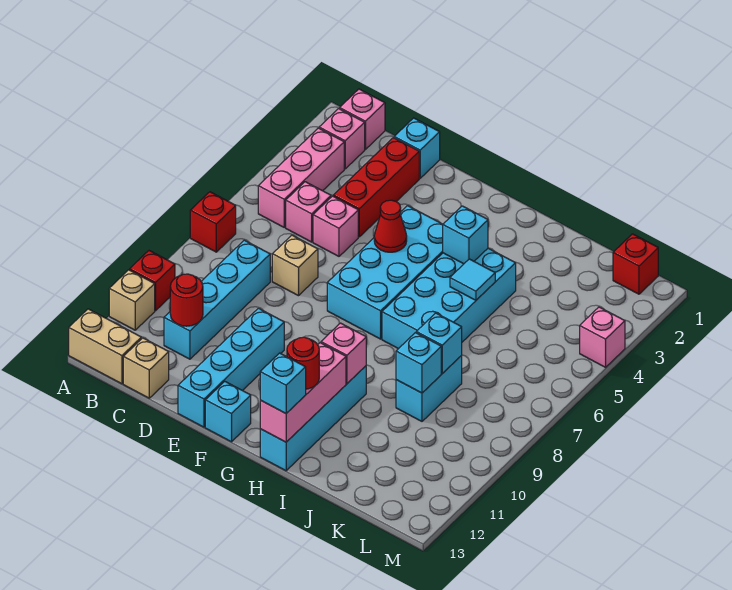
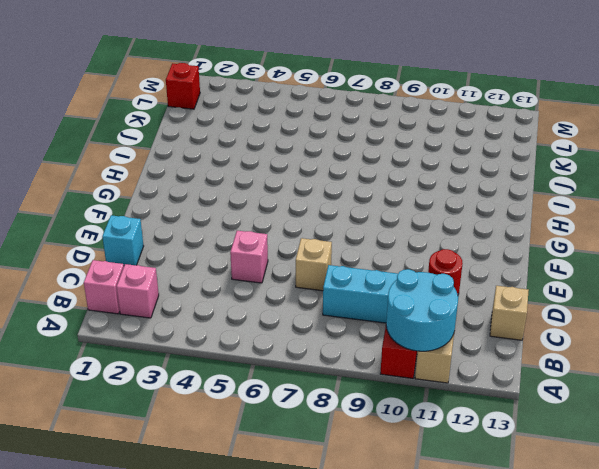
cyan 2x2 round brick [386,269,458,351] -> none
none -> red 1x1 brick [190,192,236,252]
none -> tan 1x2 brick [69,309,141,384]
none -> pink 1x3 brick [258,128,344,227]
none -> pink 1x1 brick [286,182,331,242]

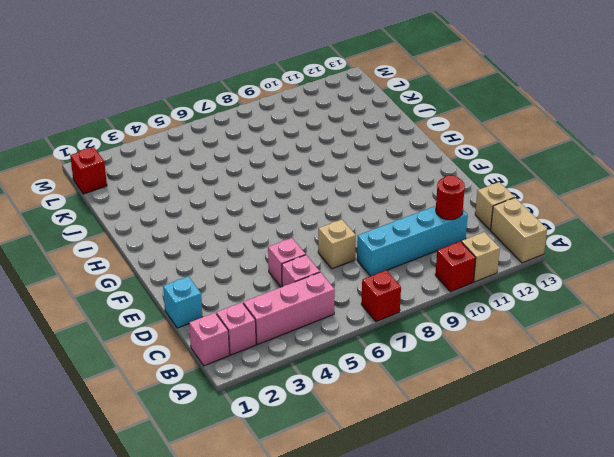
none -> red 1x3 brick [333,138,419,237]
none -> cyan 1x4 brick [178,308,284,427]
none -> cyan 2x4 brick [327,206,443,339]
none -> cyan 1x1 brick [205,382,251,442]

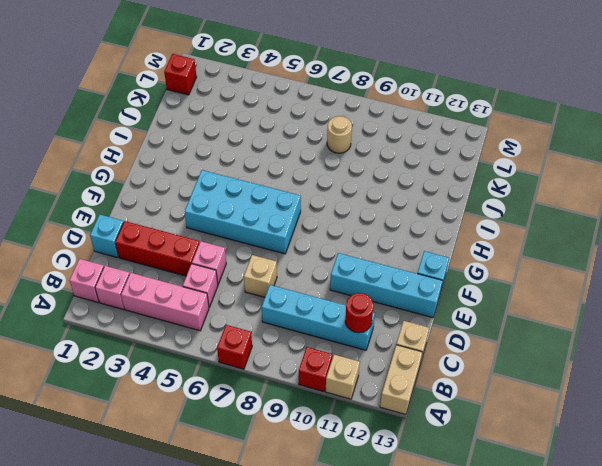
tan 1x1 round brick [327,116,352,153] -> none
none -> cyan 2x4 brick [382,248,516,349]
none -> cyan 1x4 brick [260,366,366,471]
none -> cyan 1x2 brick [396,356,462,421]
none -> pink 1x1 brick [580,307,625,367]

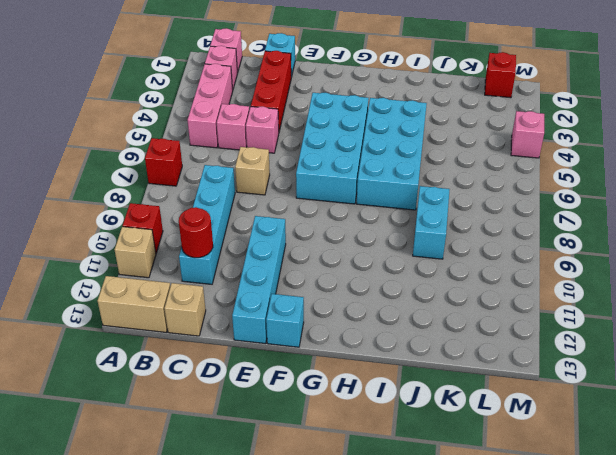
none -> cyan 1x4 brick [260,366,366,471]
none -> red 1x1 cone [374,200,407,252]
none -> cyan 1x1 brick [443,206,488,264]
none -> pink 1x1 brick [321,323,366,383]

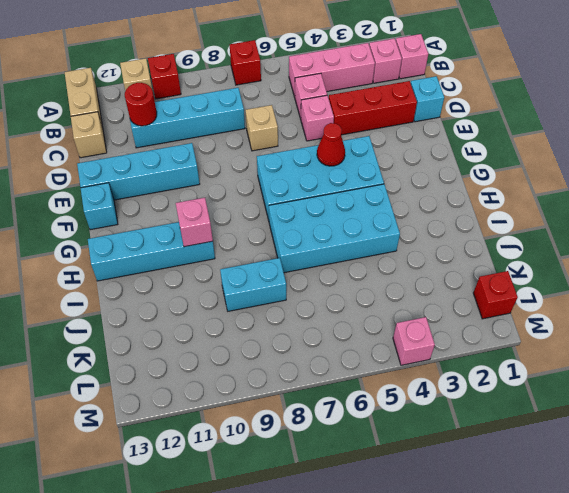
none -> cyan 1x1 brick [443,206,488,264]
none -> pink 1x3 brick [260,343,346,442]
none -> cyan 1x1 tile [450,259,495,300]
none -> cyan 1x1 brick [416,313,462,374]

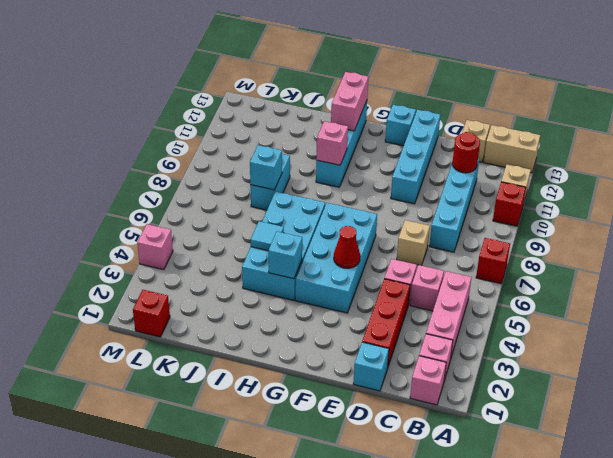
pink 1x2 brick [331,72,368,131] -> pink 1x3 brick [260,343,346,442]
none -> cyan 1x1 brick [396,333,441,393]
none -> red 1x1 round brick [287,337,319,389]
none -> cyan 1x1 brick [260,353,306,413]

